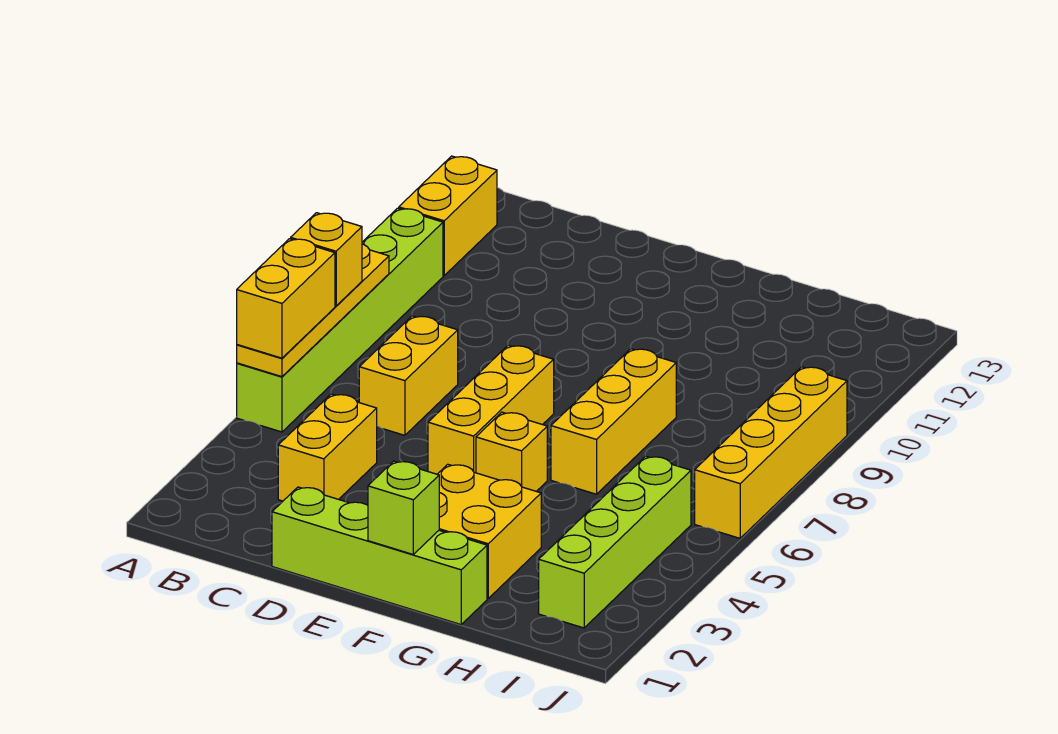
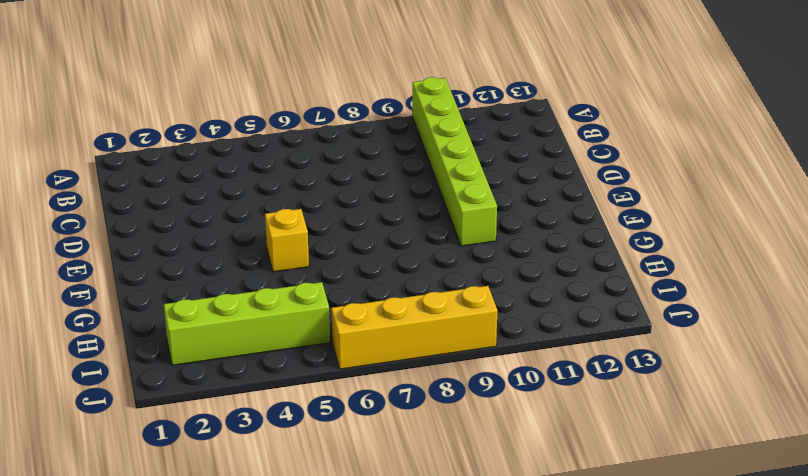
lime 1x6 brick [412,77,497,246] -> lime 1x6 brick turned to [237,208,443,432]
none -> yellow 1x2 brick [399,156,497,275]
none -> yellow 1x2 brick [278,394,377,501]
none -> yellow 1x2 brick [359,316,458,435]

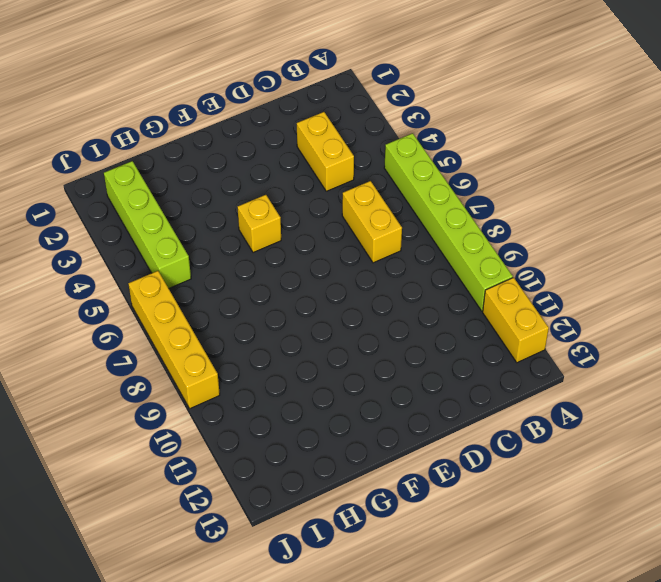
none -> lime 1x4 brick [272,487,487,624]
none -> yellow 1x3 brick [428,345,554,474]
none -> yellow 2x2 brick [437,464,541,598]

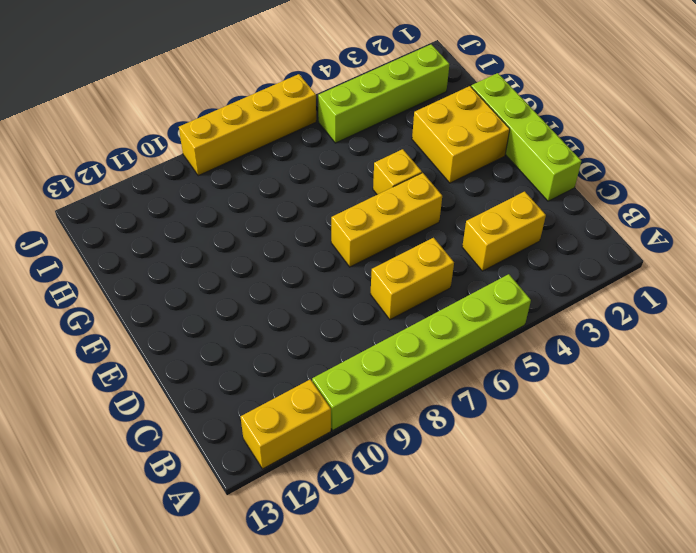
none -> yellow 1x3 brick [551,349,676,494]
none -> yellow 1x4 plate [237,244,389,377]
none -> lime 1x1 brick [368,461,439,554]

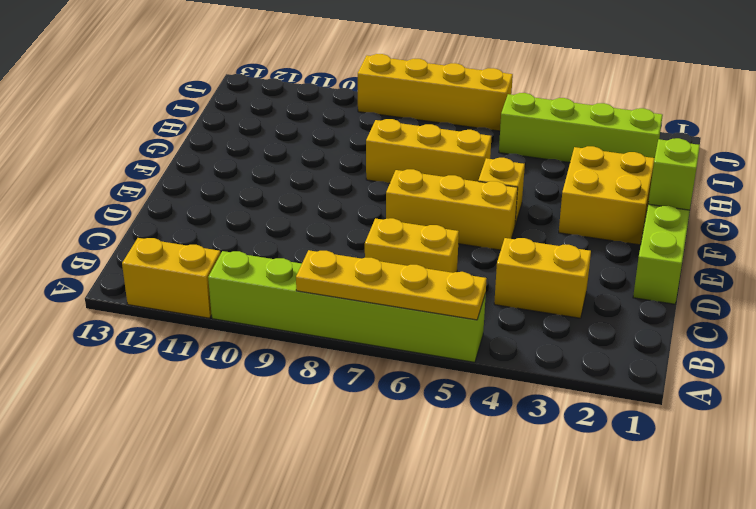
none -> yellow 1x2 brick [237,239,335,358]
none -> yellow 1x1 brick [291,213,362,306]

